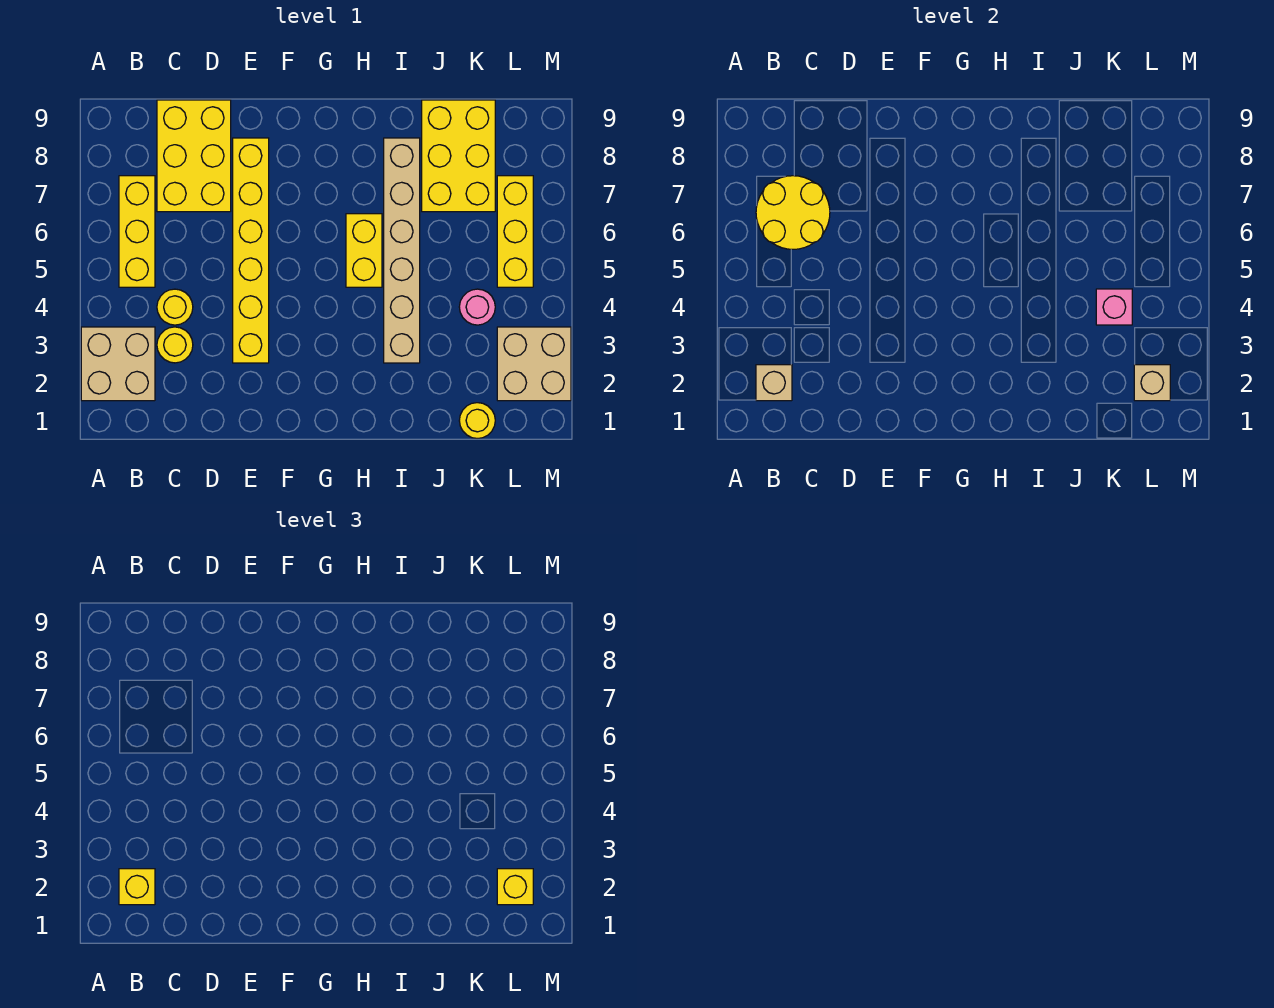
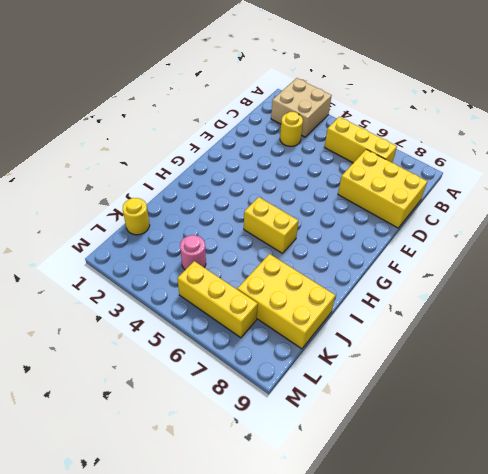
none -> yellow 1x1 round brick [157,289,193,325]
none -> yellow 1x6 brick [233,138,269,363]
none -> tan 1x6 brick [384,138,420,363]

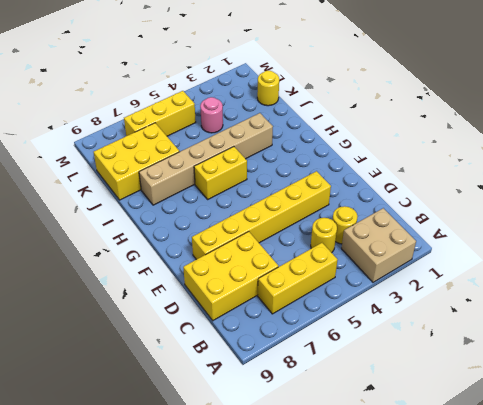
none -> tan 2x2 brick [497,327,571,401]
none -> tan 1x1 brick [756,365,792,401]
none -> yellow 2x2 round brick [756,176,830,249]

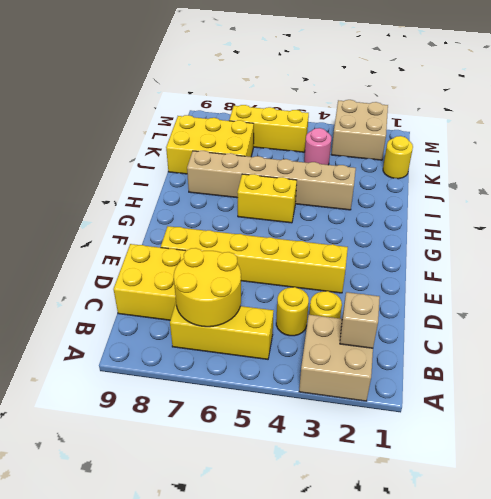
none -> pink 1x1 brick [1096,289,1132,325]
none -> tan 1x1 brick [1134,365,1170,401]
none -> yellow 1x1 brick [119,869,155,905]

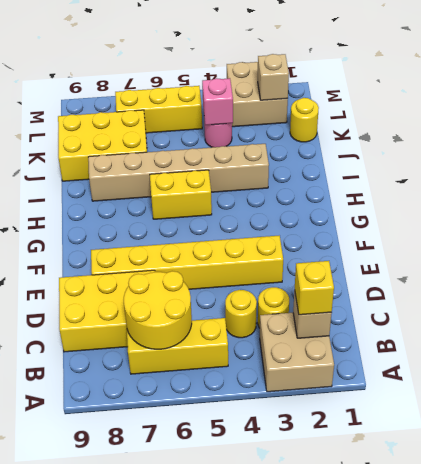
none -> yellow 1x1 brick [497,869,533,905]

